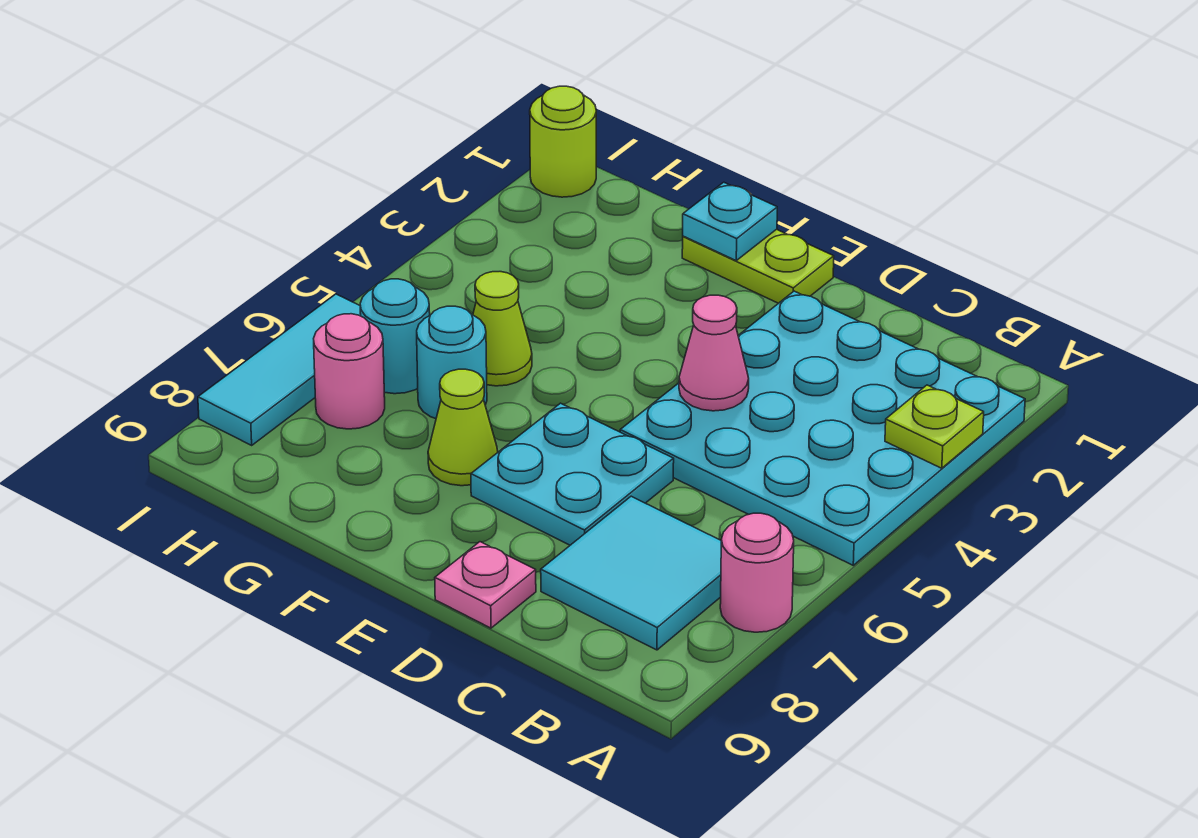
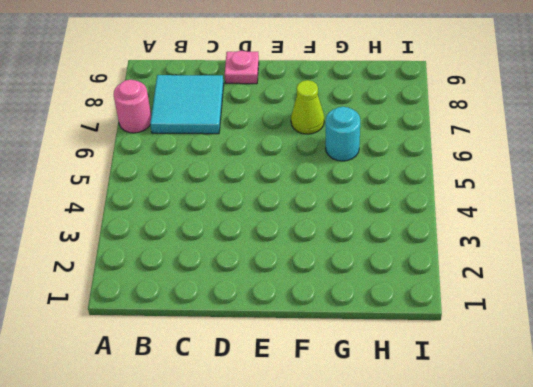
none -> cyan 4x4 plate [620,291,1025,565]
none -> cyan 2x2 plate [471,403,674,545]
none -> lime 1x2 plate [682,229,834,303]

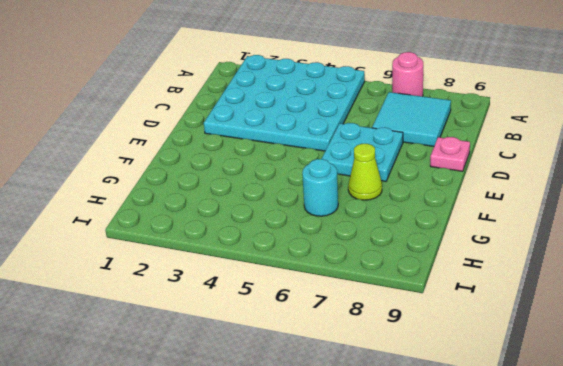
none -> lime 1x2 plate [682,229,834,303]
none -> lime 1x1 cone [473,272,532,386]
none -> cyan 1x1 round brick [360,279,430,394]

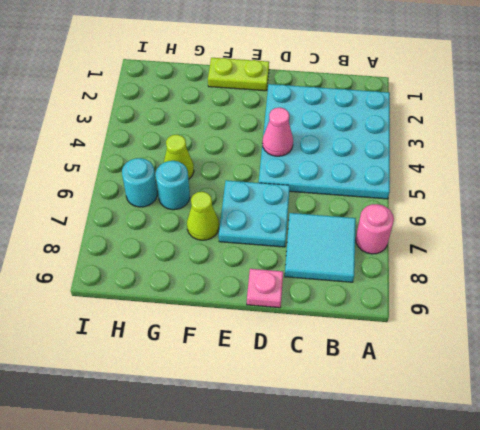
none -> pink 1x1 round brick [314,314,385,429]
none -> lime 1x1 round brick [530,86,596,197]
none -> cyan 1x3 tile [198,294,361,445]

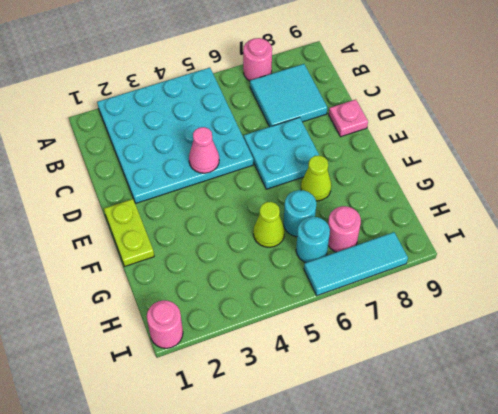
pink 1x1 round brick [147,300,183,348] -> lime 1x1 round brick [530,86,596,197]
none -> lime 1x1 plate [885,385,984,468]
none -> cyan 1x1 plate [683,182,777,260]

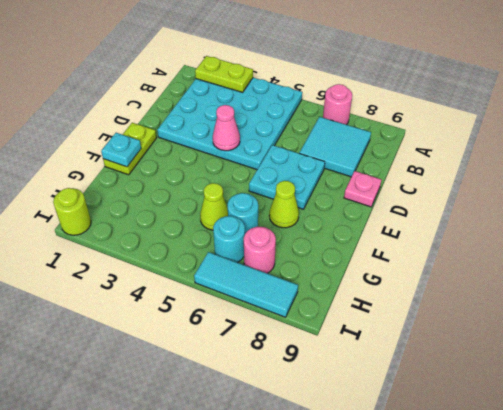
lime 1x2 plate [195,56,253,92] -> lime 1x1 plate [885,385,984,468]

